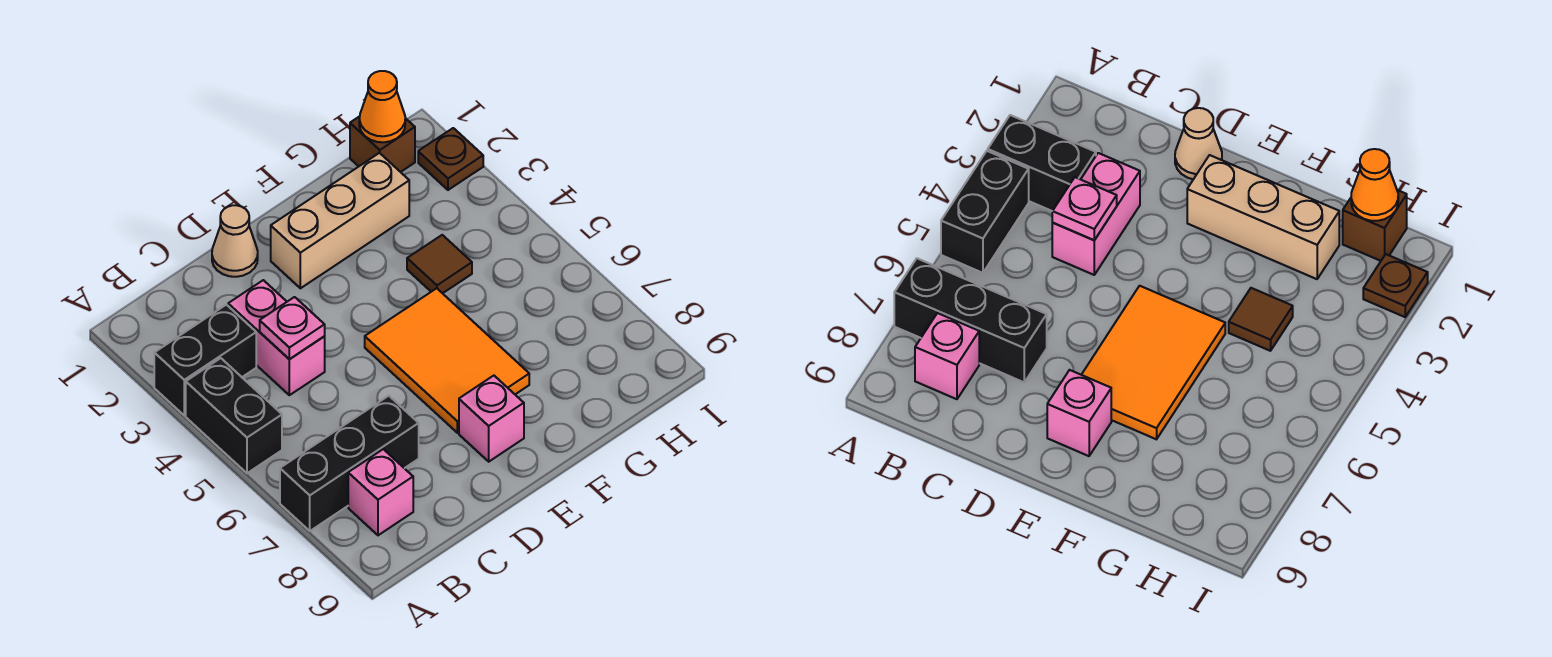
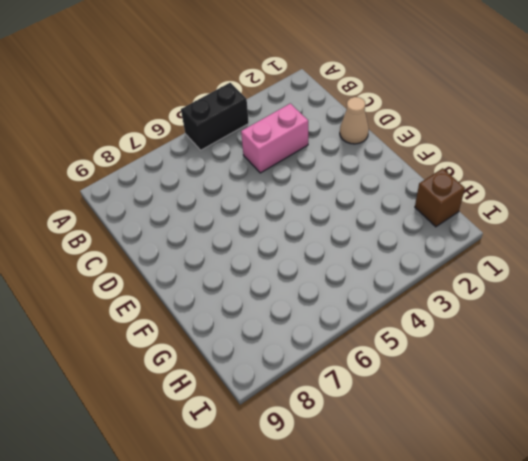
none -> black 1x2 brick [154,305,256,415]
none -> black 1x3 brick [280,396,419,531]
none -> pink 1x1 brick [348,449,413,535]

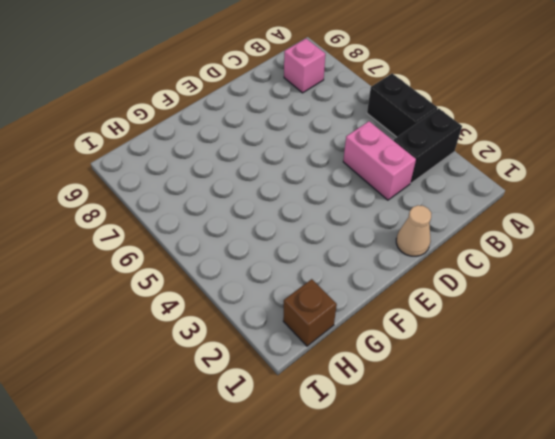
none -> black 1x3 brick [280,396,419,531]
none -> tan 1x3 brick [271,153,409,288]
none -> orange 2x3 tile [365,288,529,433]

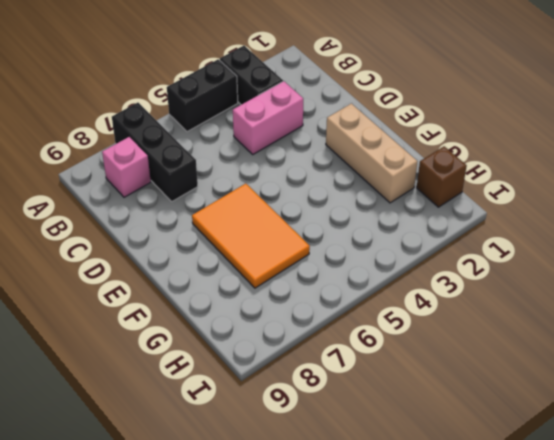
orange 2x3 tile [192,184,310,288] -> orange 2x3 tile turned to [365,288,529,433]
none -> tan 1x1 cone [212,205,258,277]
none -> pink 1x1 brick [459,376,524,462]
none -> brown 1x1 tile [407,235,472,293]

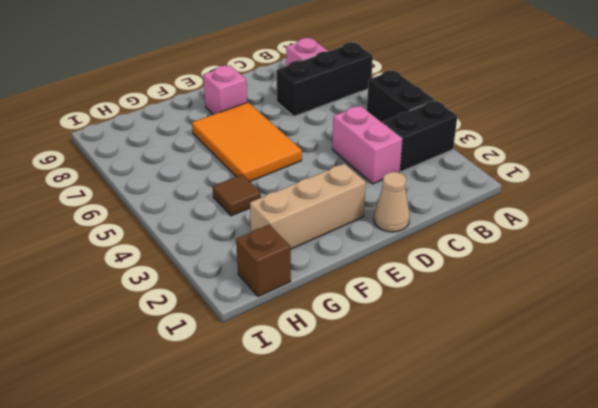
none -> brown 1x1 plate [418,128,483,190]
none -> pink 1x1 plate [260,297,325,359]
none -> orange 1x1 cone [359,71,405,142]

